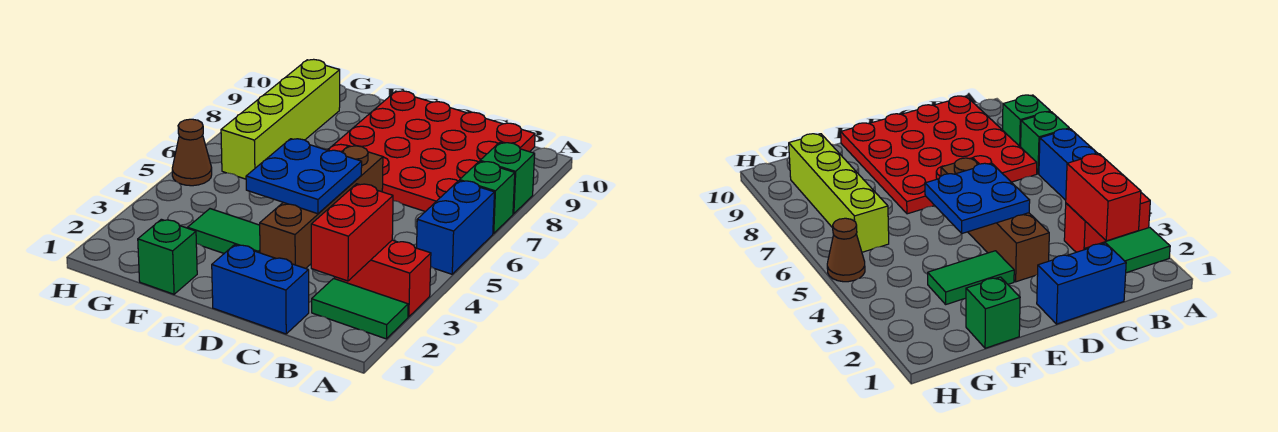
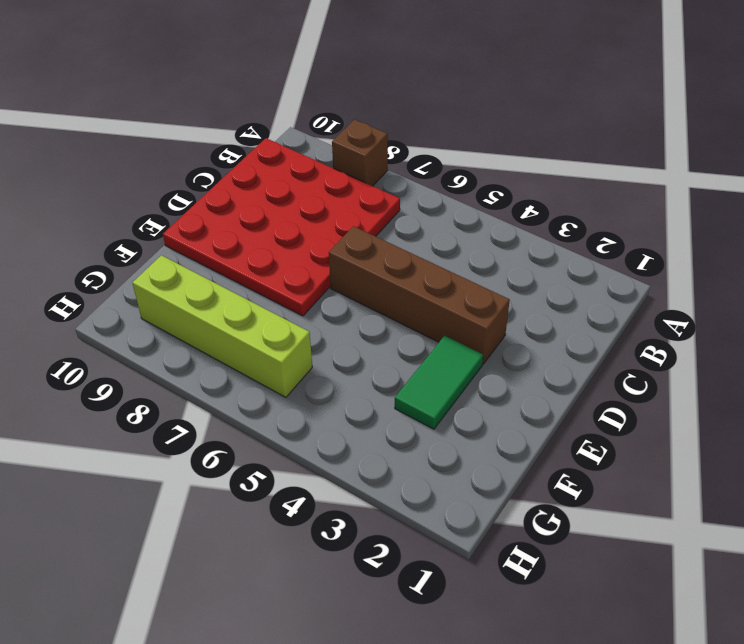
brown 1x1 brick [332,120,388,186] -> green 1x1 brick [480,143,535,214]
none -> green 1x2 tile [312,279,408,339]
none -> red 1x2 brick [335,240,431,317]
none -> blue 1x2 brick [417,181,494,274]

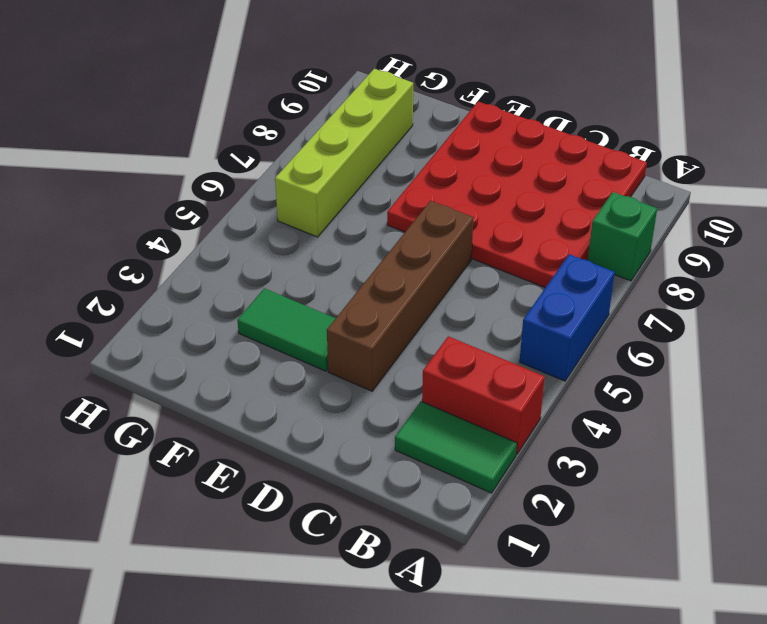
none -> green 1x1 brick [460,161,515,234]
none -> blue 1x2 brick [212,245,309,334]
none -> green 1x1 brick [138,219,197,294]

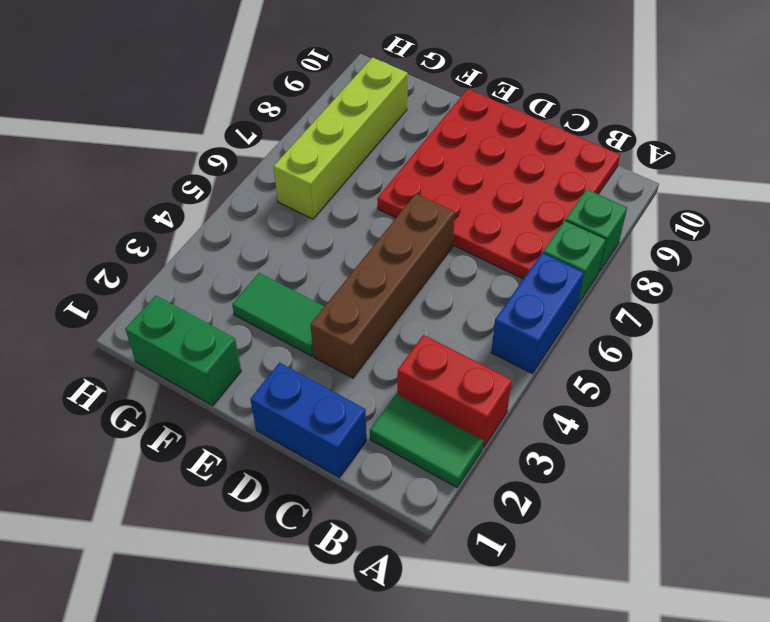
green 1x2 brick [125,295,241,406] -> green 1x1 brick [138,219,197,294]
none -> brown 1x1 cone [172,119,212,186]
none -> red 1x2 brick [311,184,393,281]
none -> blue 2x2 plate [246,139,362,214]

